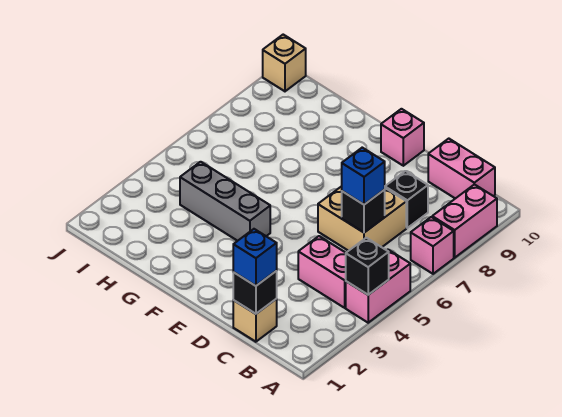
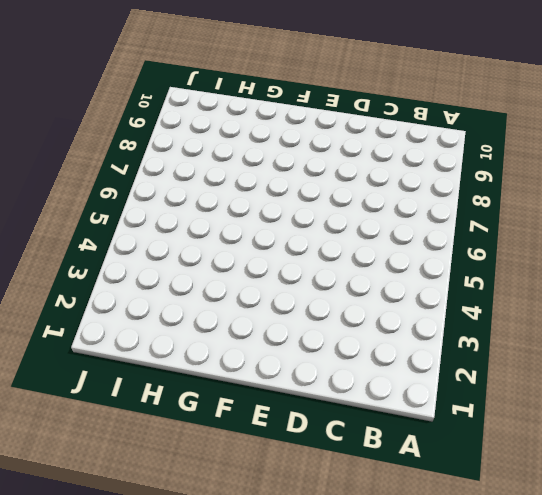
none -> pink 1x2 brick [346,250,410,323]
none -> pink 1x1 brick [411,217,454,274]
none -> pink 1x2 brick [432,184,497,258]

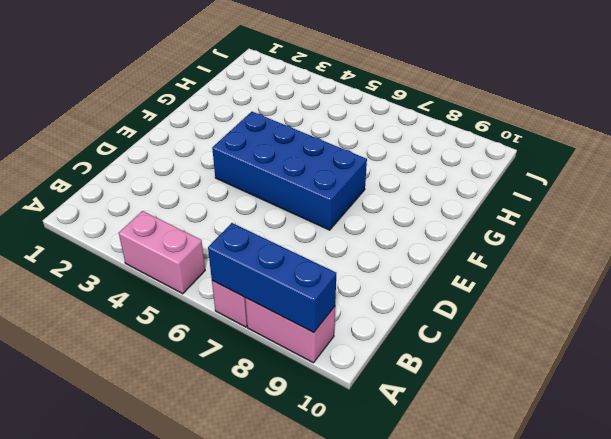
blue 1x3 brick [208,223,336,333] -> none
blue 2x4 brick [212,112,367,230] -> grey 1x3 brick [180,162,270,241]
none -> pink 1x2 brick [298,236,346,308]
none -> pink 1x2 brick [428,139,495,199]
none -> tan 1x1 brick [233,299,277,342]

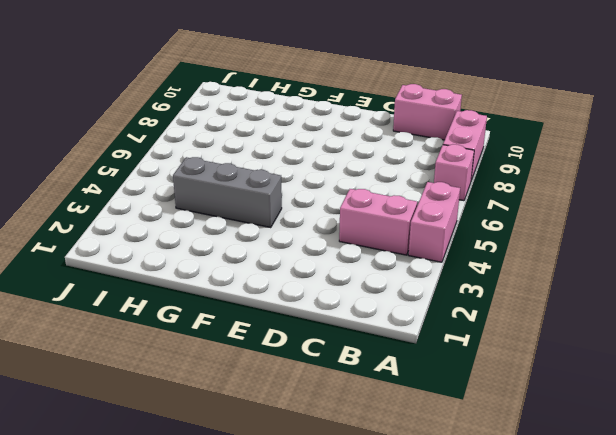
none -> tan 1x1 brick [233,299,277,342]
none -> tan 2x2 brick [318,186,406,251]
none -> black 1x1 brick [385,171,428,228]

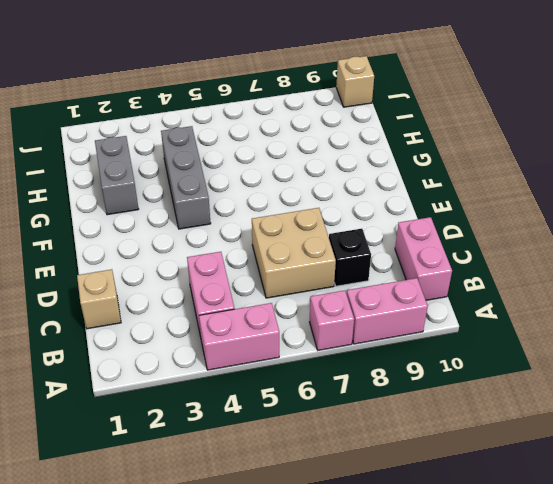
grey 1x2 brick [95,136,138,215] -> none
none -> pink 1x1 brick [381,109,424,166]
none -> black 1x1 brick [346,238,389,295]
none -> black 1x1 brick [233,271,277,314]

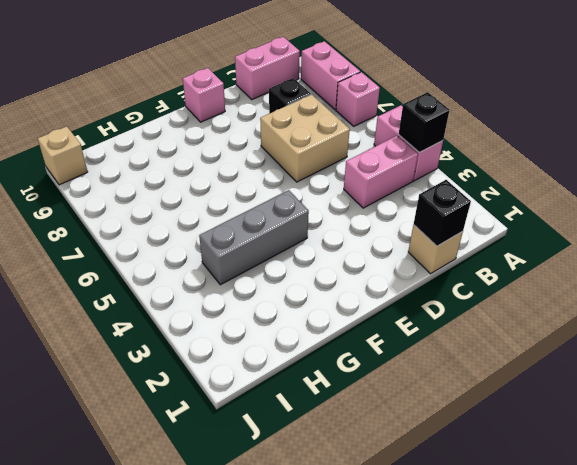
none -> black 1x1 brick [342,190,385,233]
none -> blue 1x1 brick [233,229,277,286]
none -> blue 1x1 brick [342,148,385,205]

